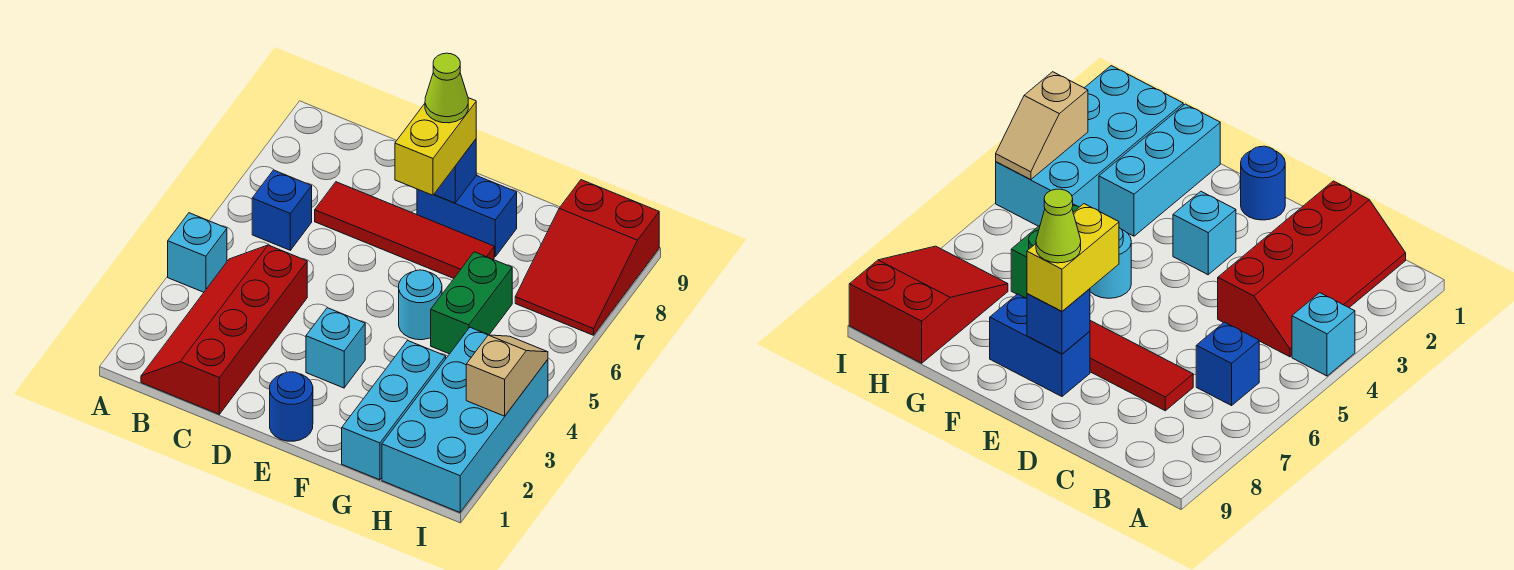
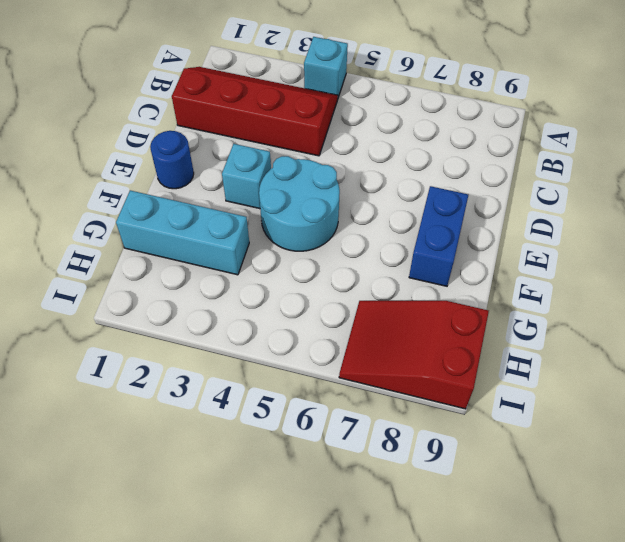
cyan 2x2 round brick [259,156,340,251] -> cyan 1x1 round brick [399,270,442,340]
none -> blue 1x1 brick [252,170,312,250]
none -> red 1x4 tile [315,182,494,278]
none -> green 1x2 brick [431,252,512,354]

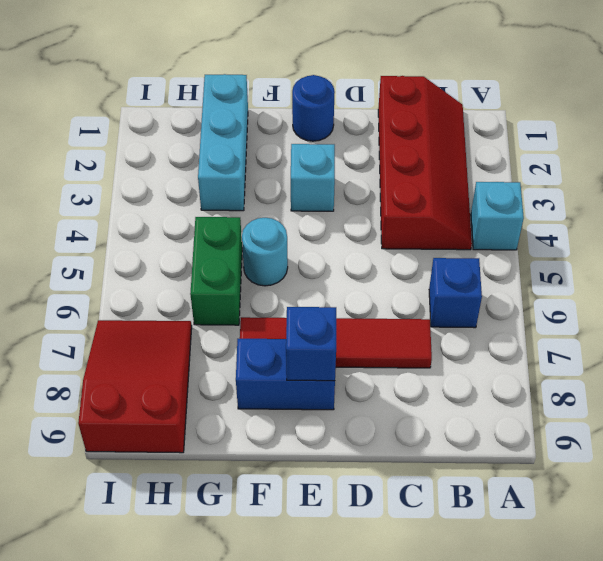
none -> cyan 2x4 brick [382,327,548,512]
none -> tan 1x2 slope [466,335,548,416]
none -> yellow 1x2 brick [395,98,476,195]

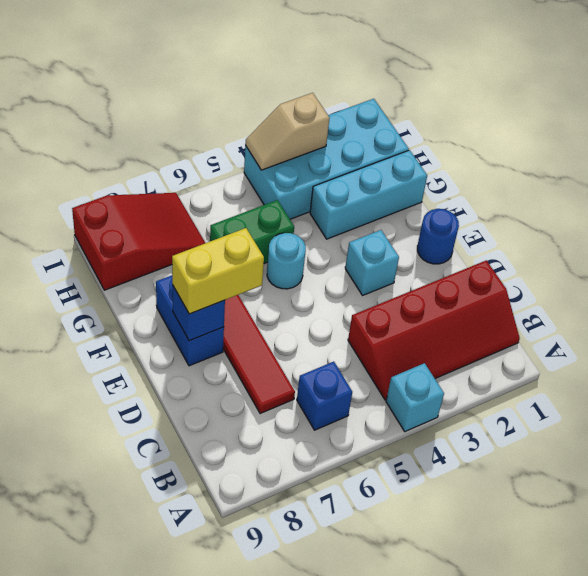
none -> lime 1x1 cone [425,53,468,123]

